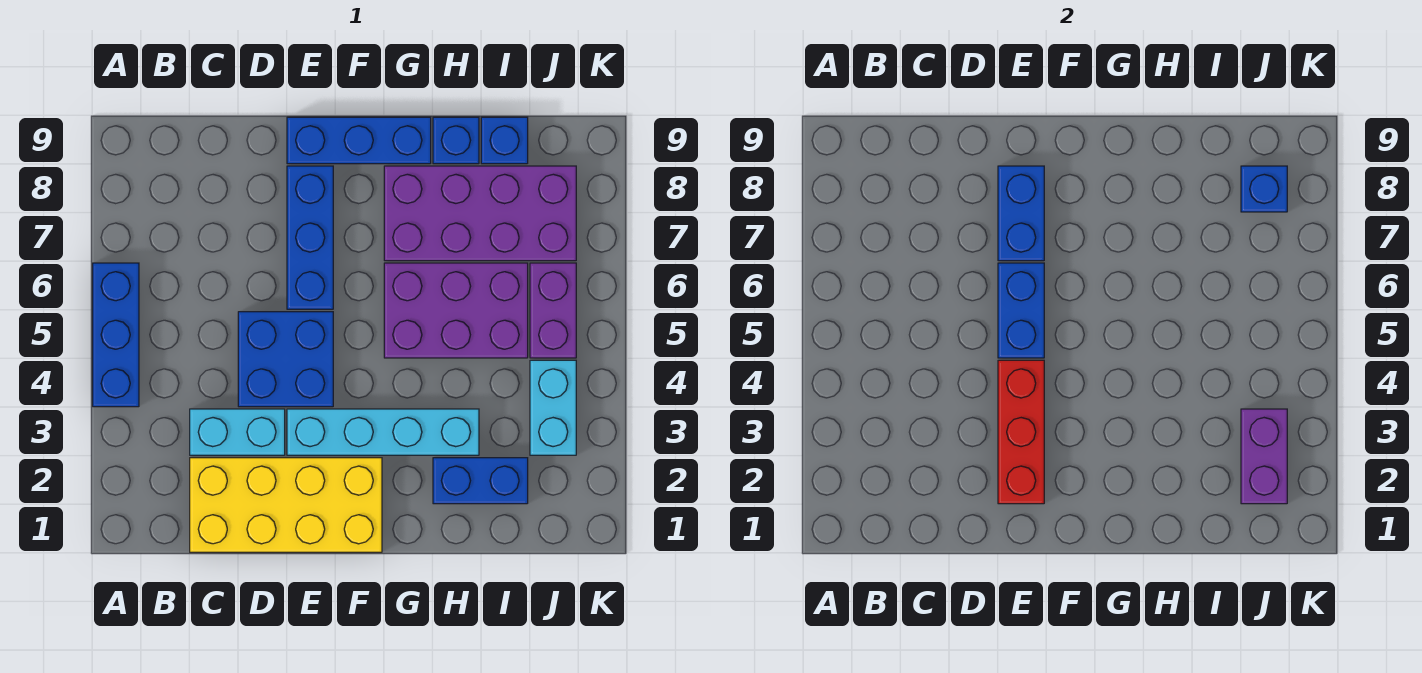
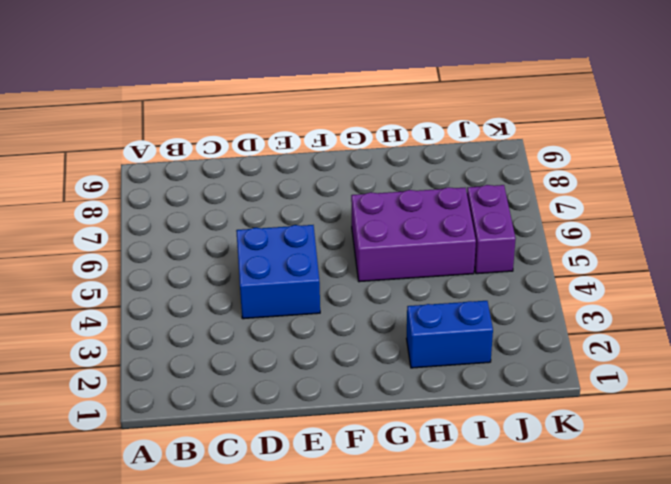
none -> blue 1x3 brick [93,263,139,407]
none -> yellow 2x4 brick [190,458,382,552]
none -> cyan 1x2 brick [190,409,285,455]

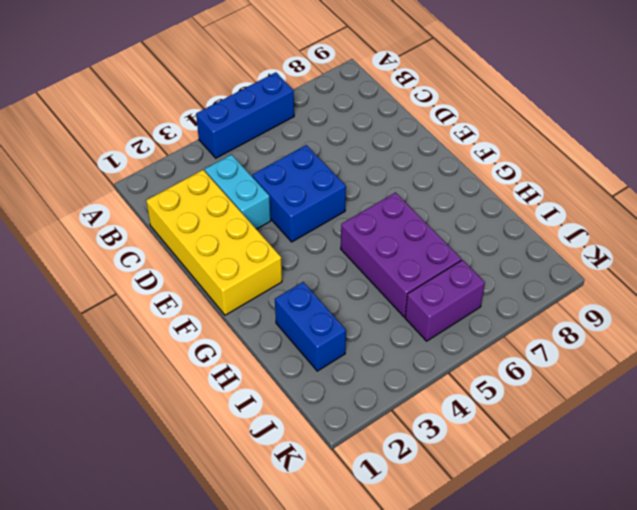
none -> cyan 1x4 brick [287,409,479,455]
none -> blue 1x3 brick [287,166,333,309]
none -> blue 1x3 brick [287,117,431,164]

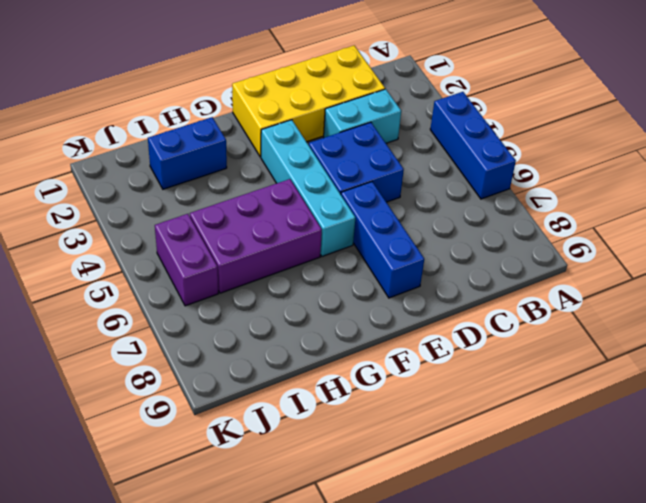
cyan 1x4 brick [261,120,355,256] -> cyan 1x4 brick turned to [287,409,479,455]
none -> blue 1x3 brick [287,117,431,164]
none -> purple 2x4 brick [384,166,576,261]
none -> blue 1x1 brick [433,117,479,164]

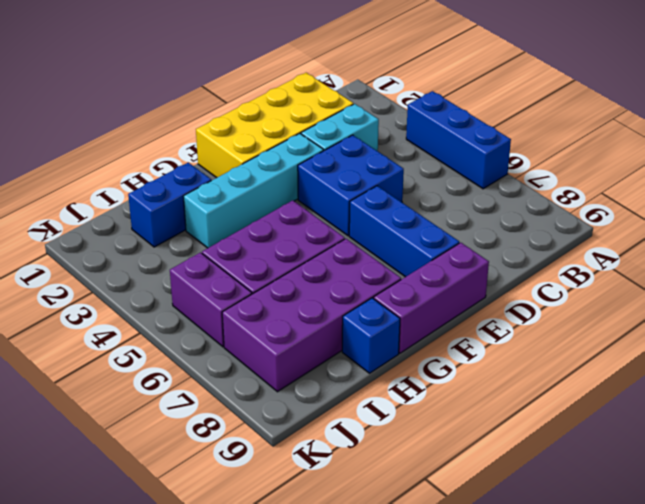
purple 1x3 brick [374,243,489,353] -> blue 1x3 brick [287,117,431,164]
none -> blue 1x1 brick [481,117,528,164]
none -> cyan 1x2 brick [530,360,576,455]
none -> red 1x3 brick [998,360,1044,504]

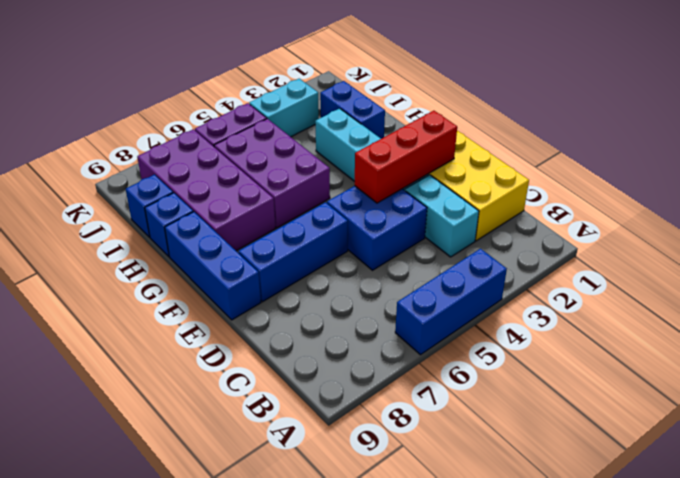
none -> blue 1x2 brick [998,263,1044,358]
none -> blue 1x2 brick [998,166,1044,261]
none -> purple 1x2 brick [1241,409,1287,504]

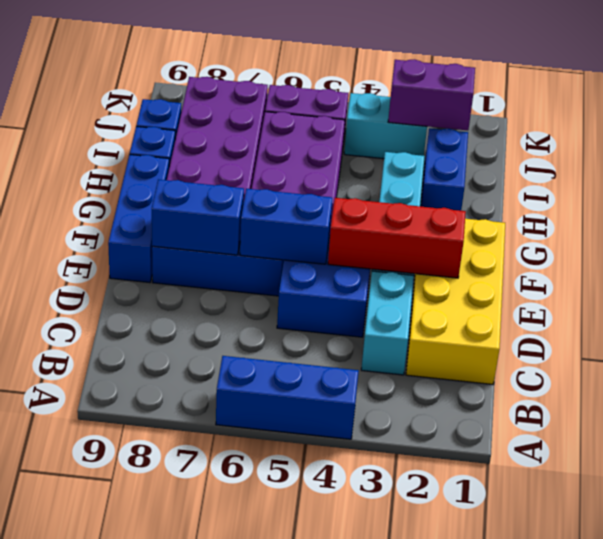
none -> blue 1x1 brick [1241,166,1287,212]

